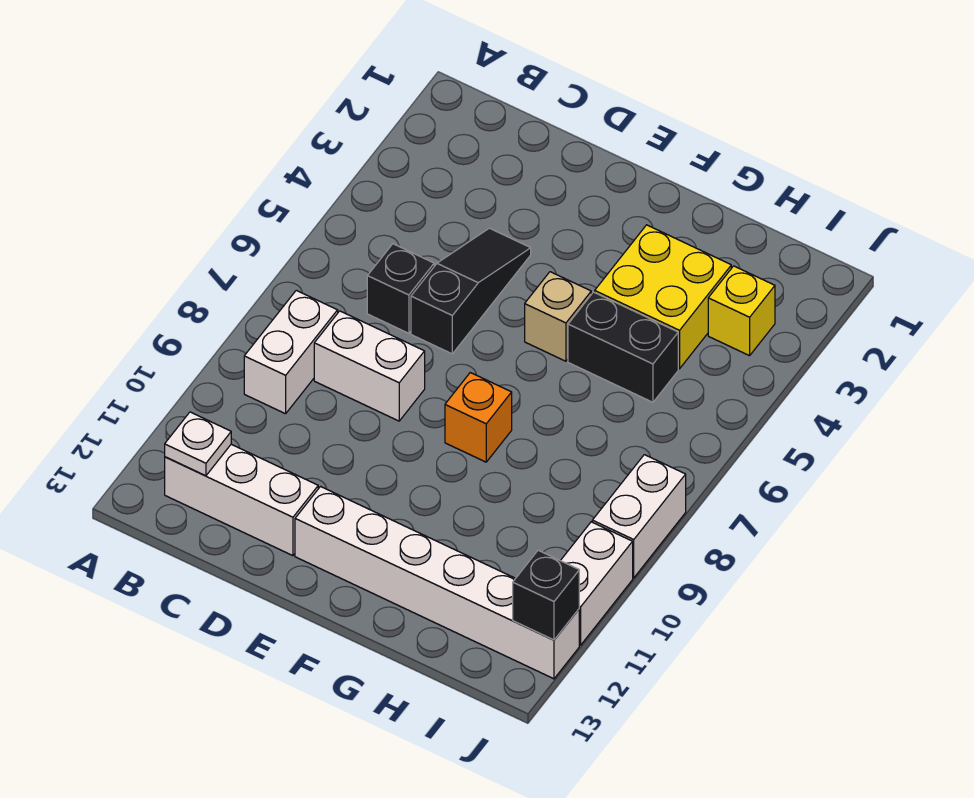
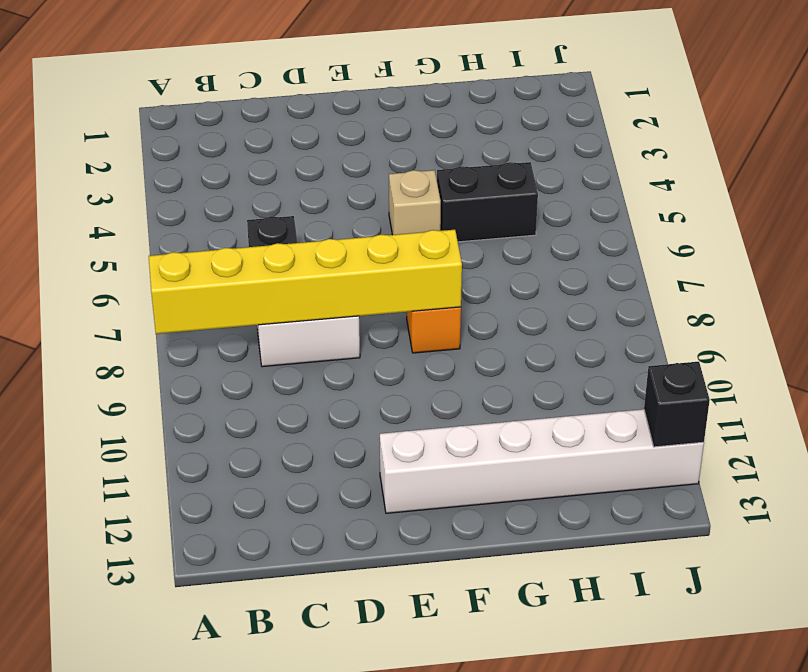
yellow 1x6 brick [149,230,462,334] -> none
none -> white 1x2 brick [244,290,338,414]
none -> white 1x3 brick [165,444,318,556]
none -> black 1x3 slope [411,228,531,354]

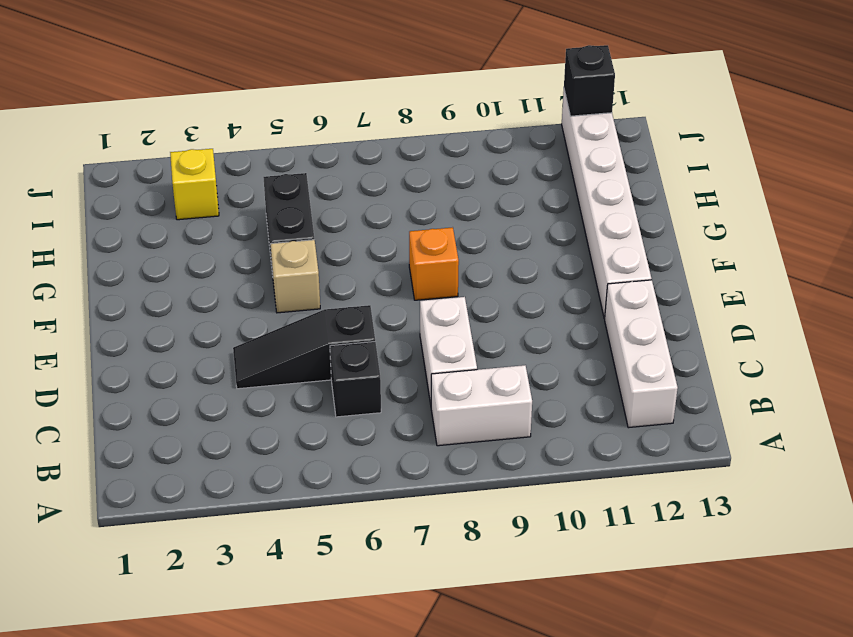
none -> yellow 2x2 brick [595,225,731,369]
none -> white 1x2 brick [592,455,686,578]
none -> white 1x2 brick [561,522,633,645]

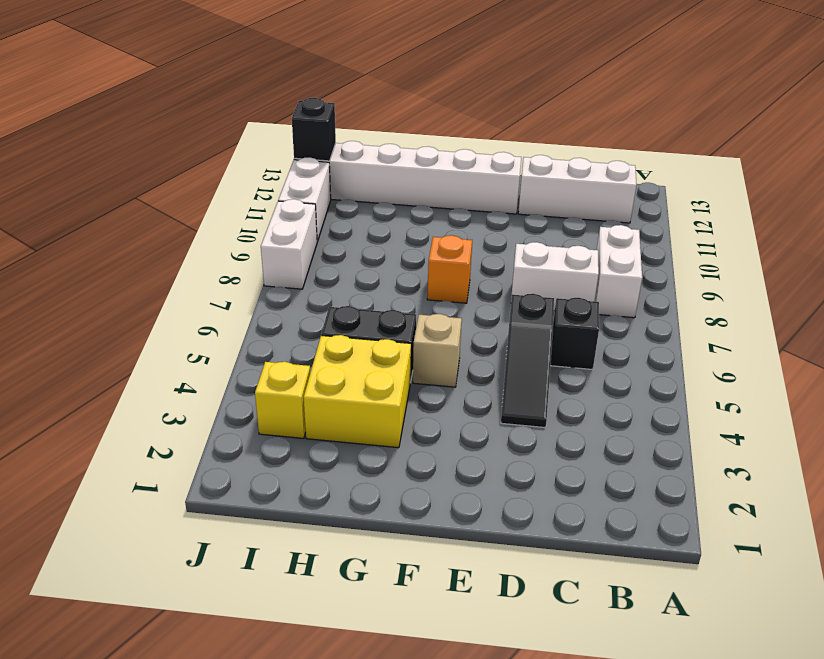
none -> white 1x1 plate [165,412,231,476]

